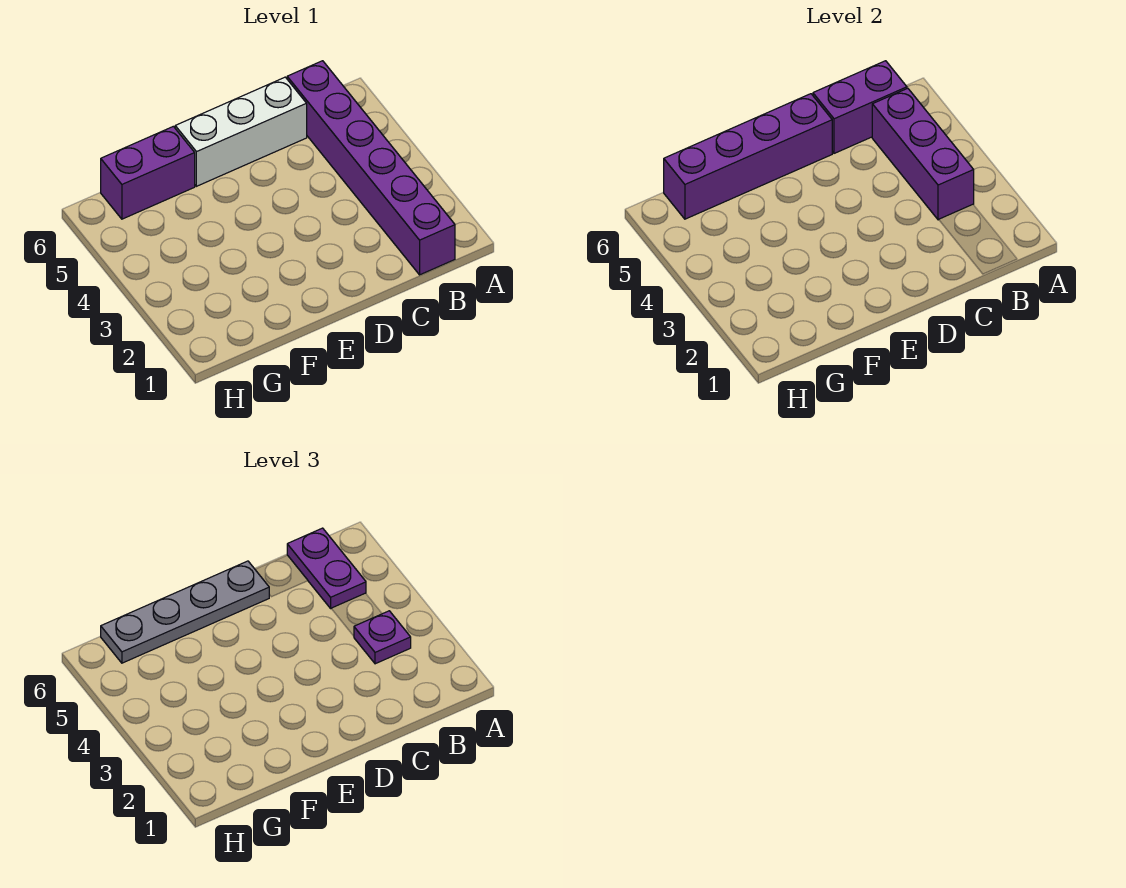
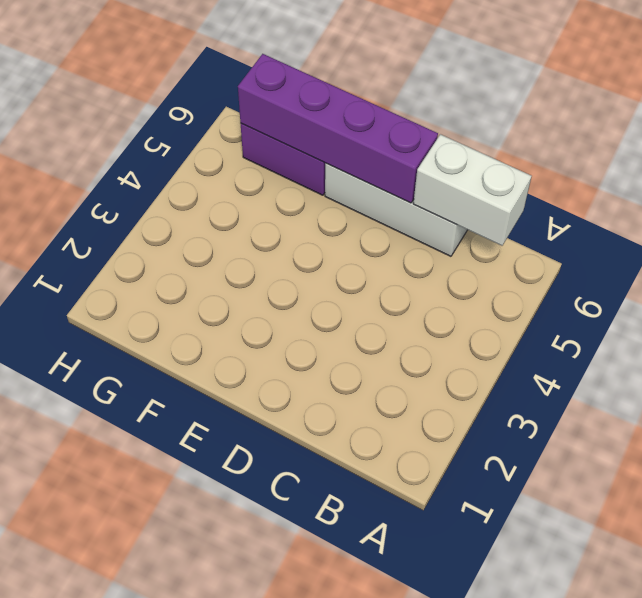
white 1x2 brick [413,134,532,246] -> purple 1x2 brick [813,61,907,153]
none -> purple 1x6 brick [287,61,455,275]
none -> purple 1x3 brick [872,88,974,220]

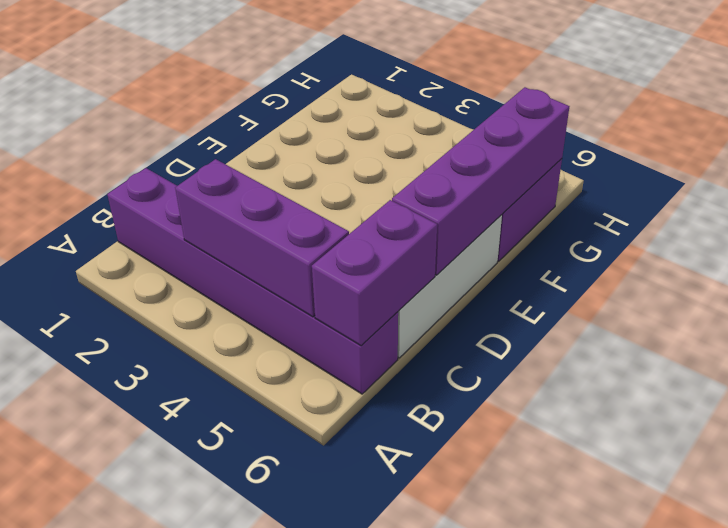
none -> purple 1x1 plate [354,611,411,664]
none -> purple 1x2 plate [287,528,366,608]

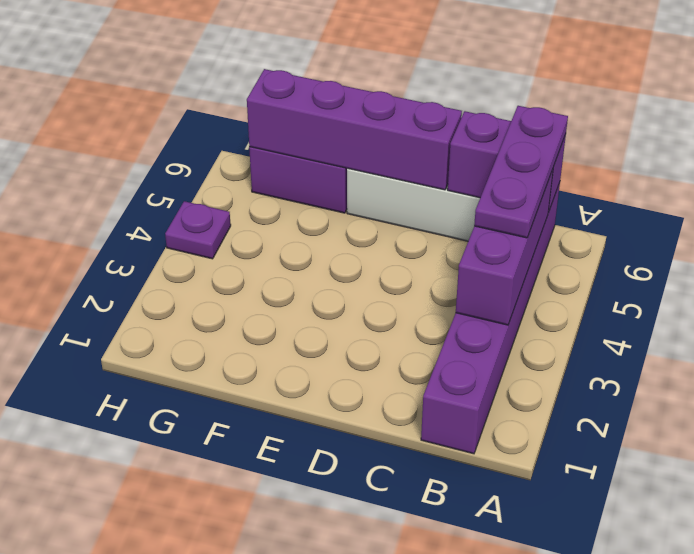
purple 1x3 plate [474,106,568,238] -> purple 1x2 plate [287,528,366,608]
purple 1x1 plate [165,201,231,259] -> purple 1x1 plate moved to [354,611,411,664]
none -> grey 1x4 plate [101,561,269,663]

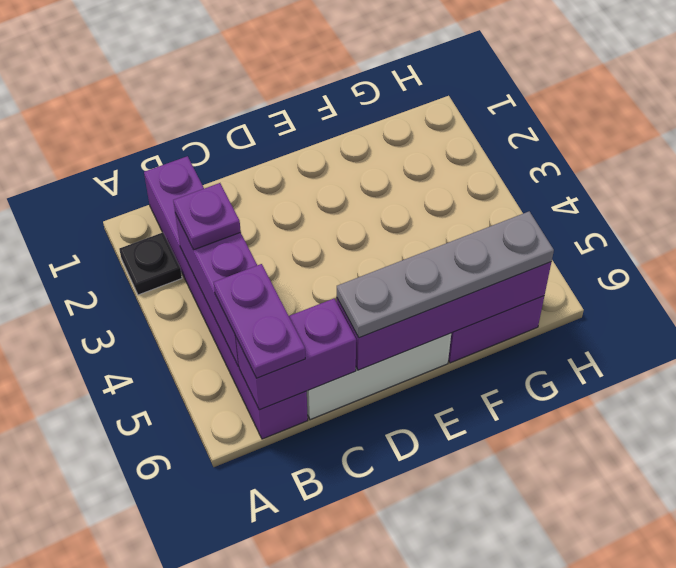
black 1x1 plate [119,232,182,295] -> none

